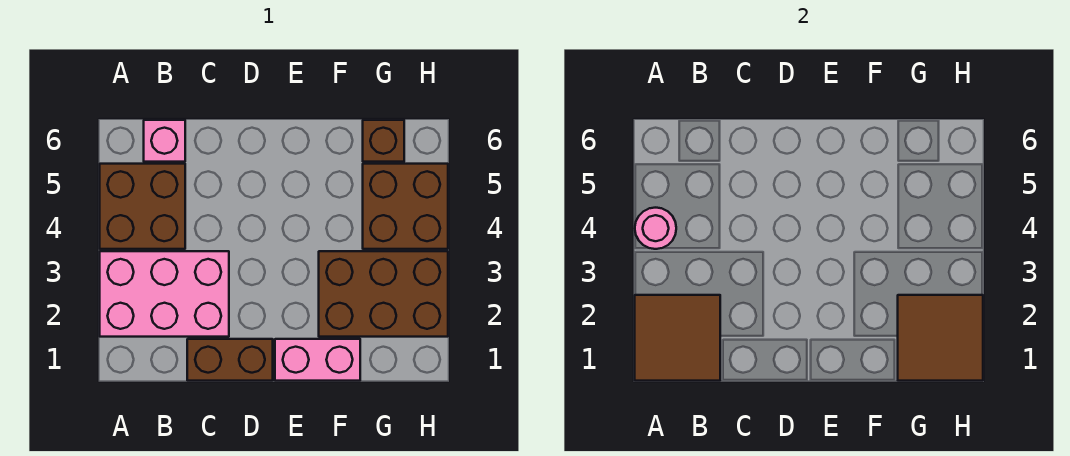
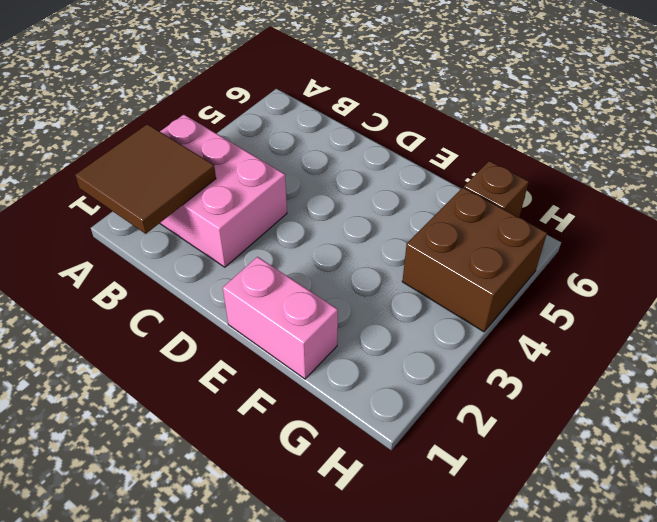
none -> brown 2x2 brick [100,164,185,249]
none -> pink 1x1 brick [144,120,185,162]

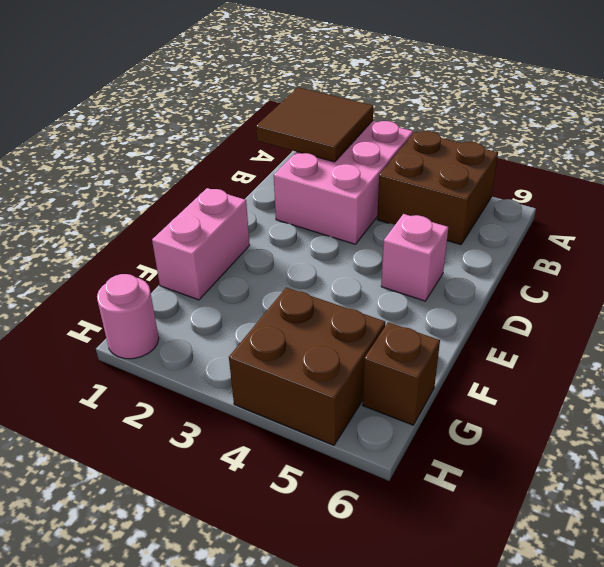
pink 1x1 brick [381,214,448,301] -> pink 1x1 brick moved to [144,120,185,162]
pink 1x1 round brick [97,274,159,359] -> pink 1x1 round brick moved to [635,208,676,249]
none -> brown 1x2 brick [187,339,273,381]
none -> brown 2x3 brick [319,251,448,337]

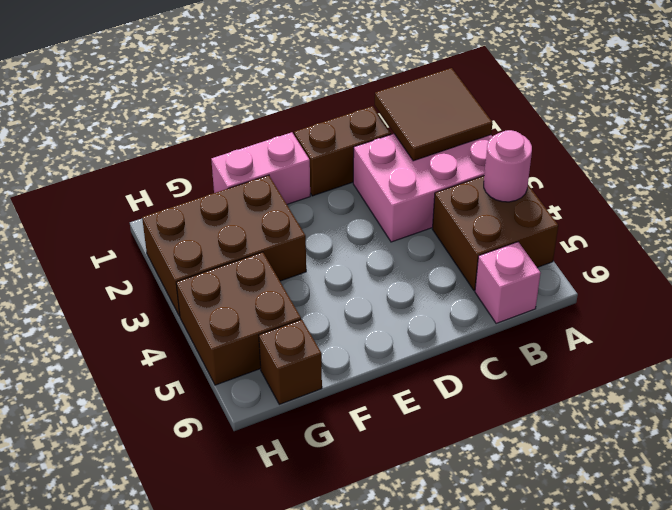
none -> brown 2x2 tile [898,295,983,381]

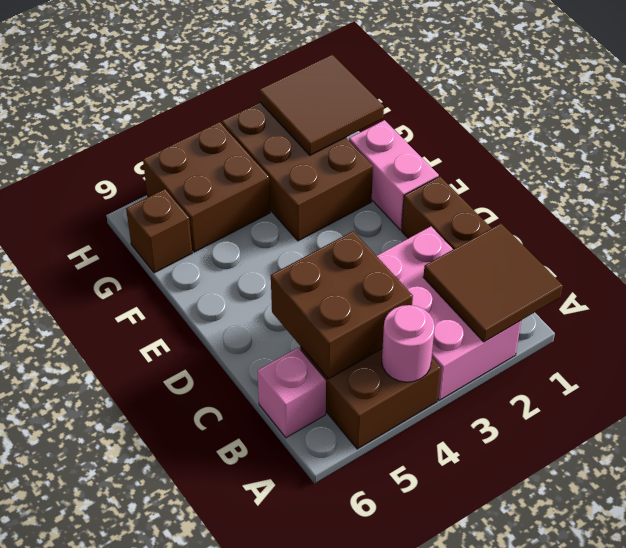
brown 2x2 brick [271,231,413,379] -> none

